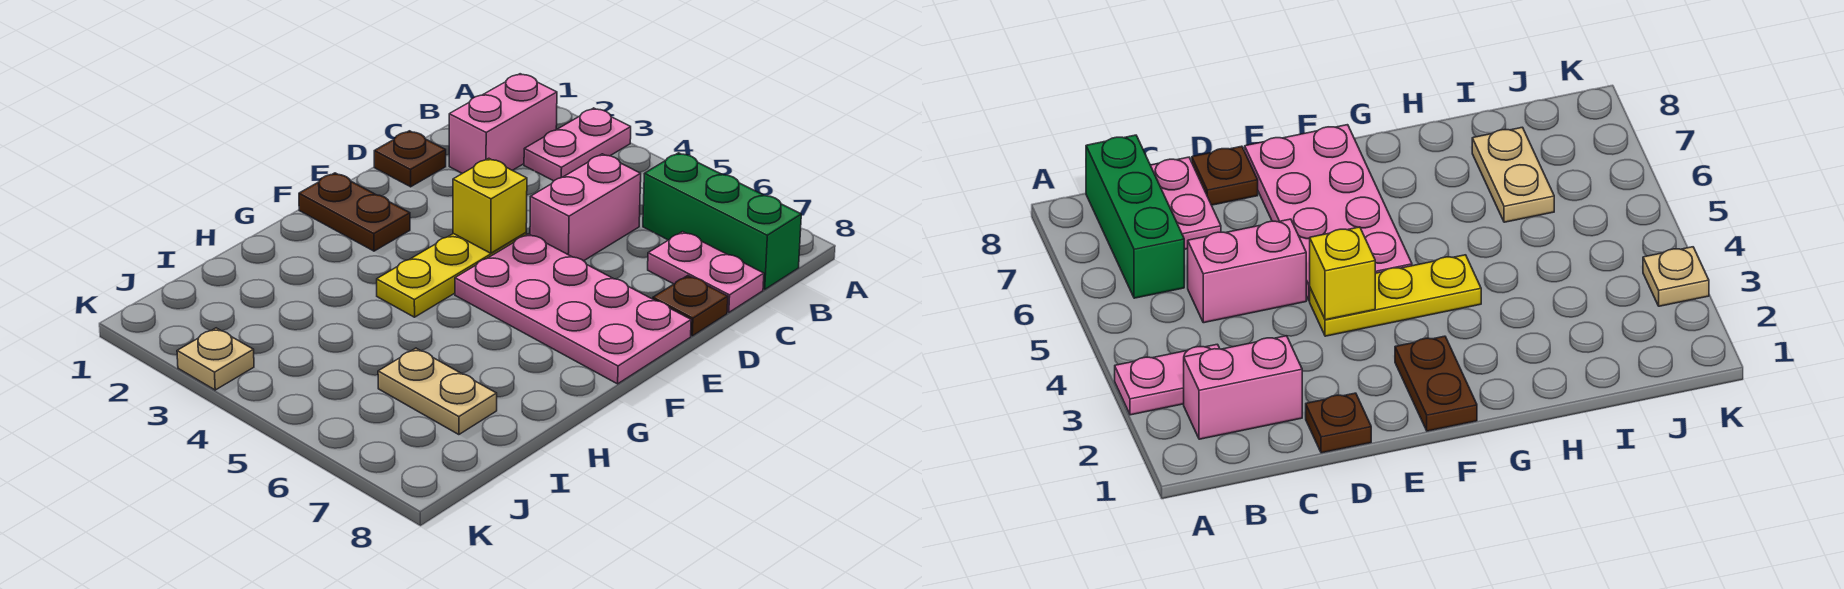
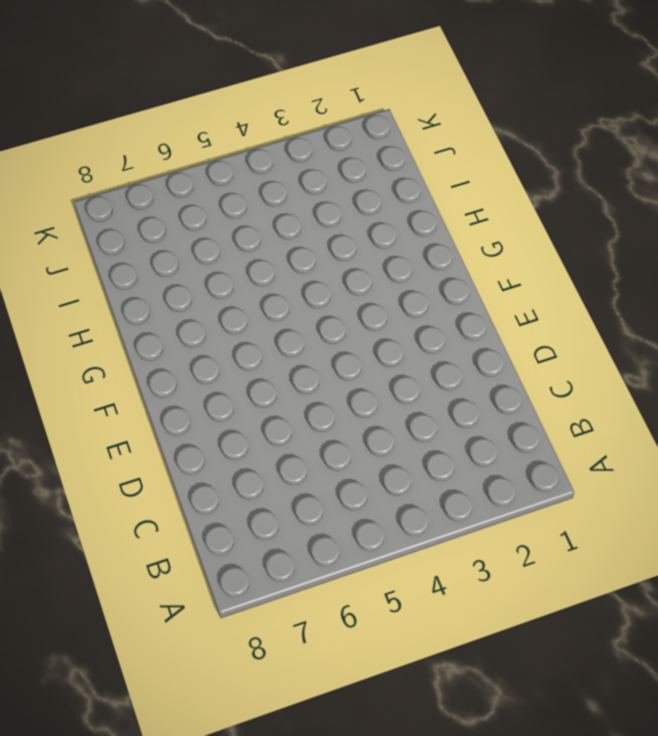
none -> pink 1x2 plate [524,108,631,181]
none -> pink 1x2 brick [449,74,557,173]
none -> green 1x3 brick [643,153,801,289]

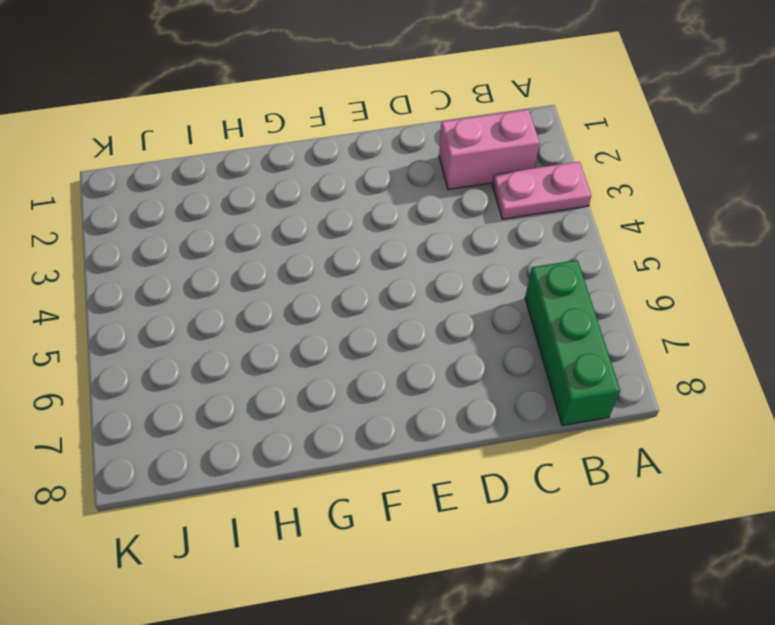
none -> pink 1x2 brick [530,154,641,261]
none -> pink 1x2 plate [648,232,764,313]
none -> brown 1x1 plate [374,131,446,187]

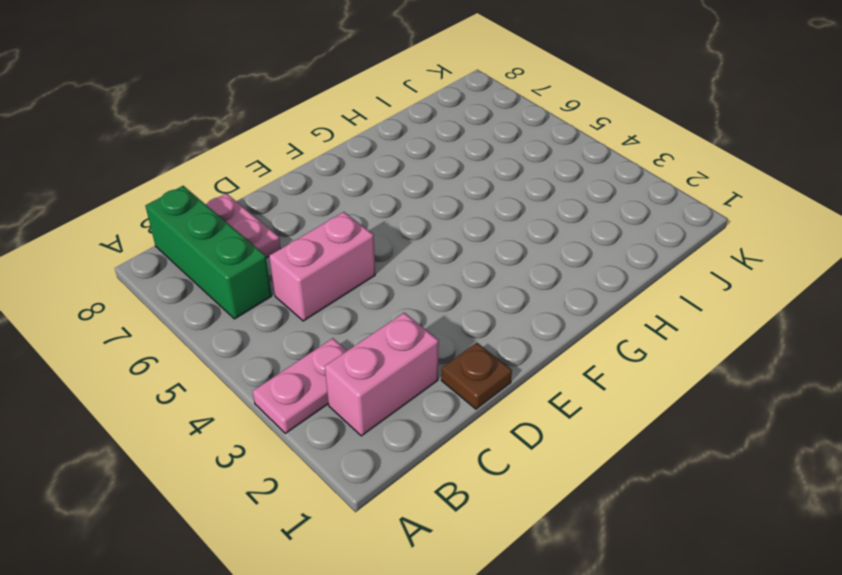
none -> brown 1x1 plate [653,276,728,336]
none -> yellow 1x3 plate [377,233,526,317]
none -> pink 2x4 plate [455,234,691,384]

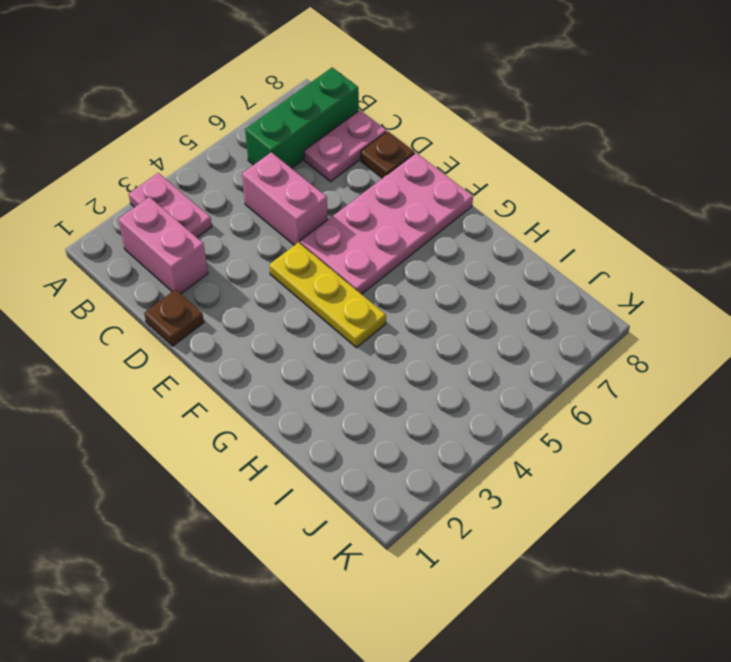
none -> brown 1x2 plate [299,173,410,251]
none -> tan 1x2 plate [378,348,497,435]
none -> tan 1x1 plate [177,328,254,390]

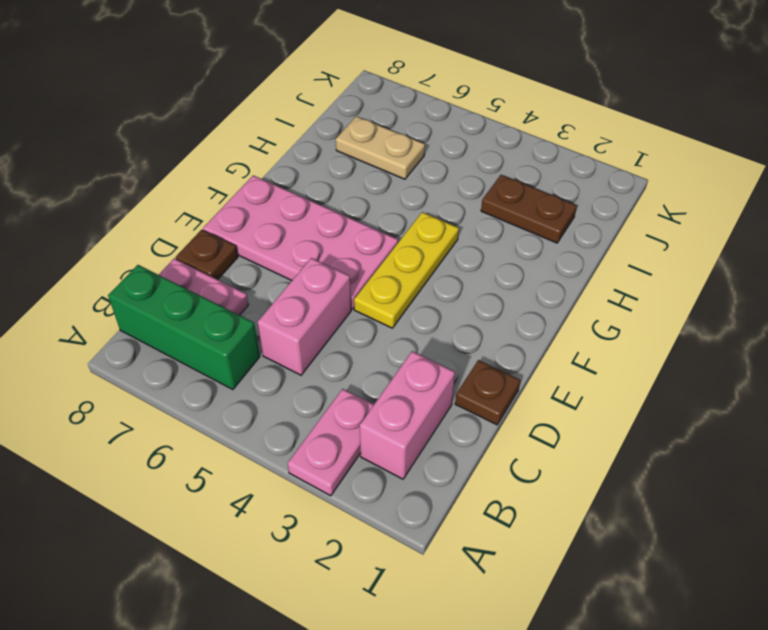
brown 1x2 plate [481,175,577,243] -> brown 1x2 plate moved to [299,173,410,251]
none -> tan 1x1 plate [177,328,254,390]
none -> yellow 1x1 brick [453,158,527,253]

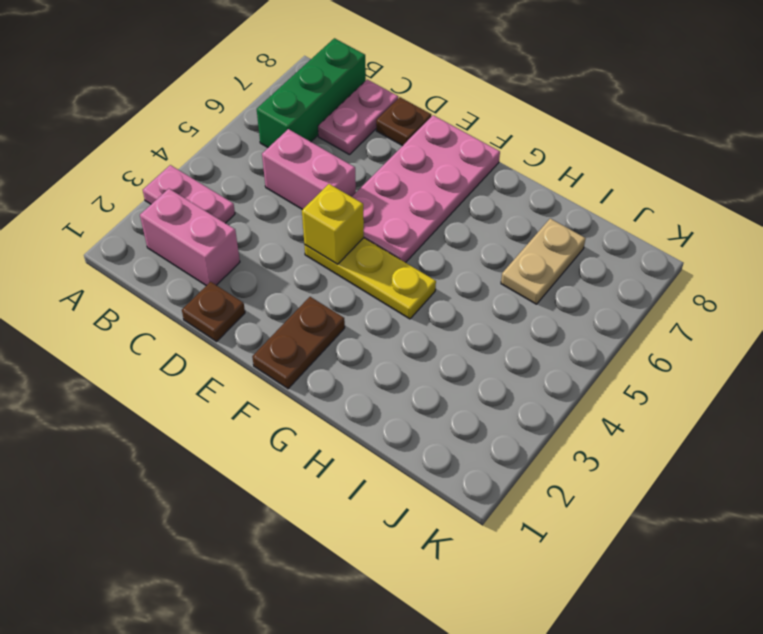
none -> tan 1x1 plate [177,328,254,390]

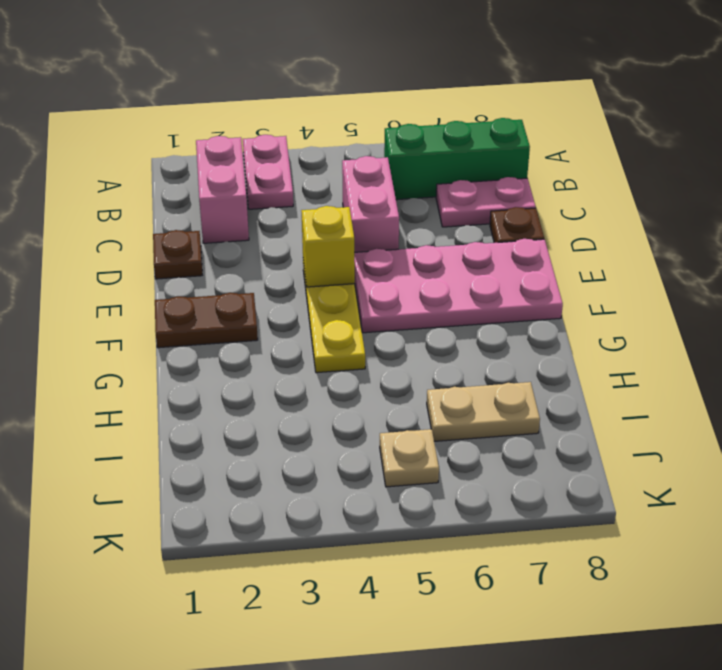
tan 1x1 plate [380,429,439,487] -> tan 1x1 plate moved to [177,328,254,390]

